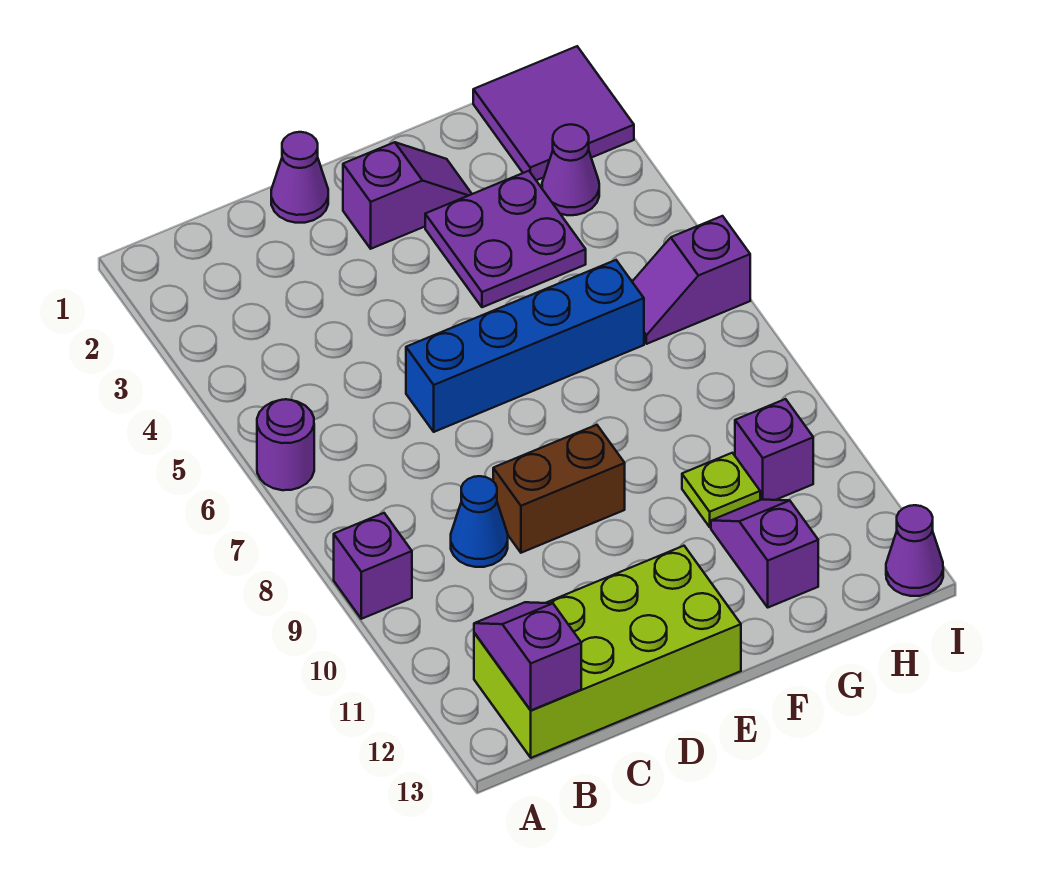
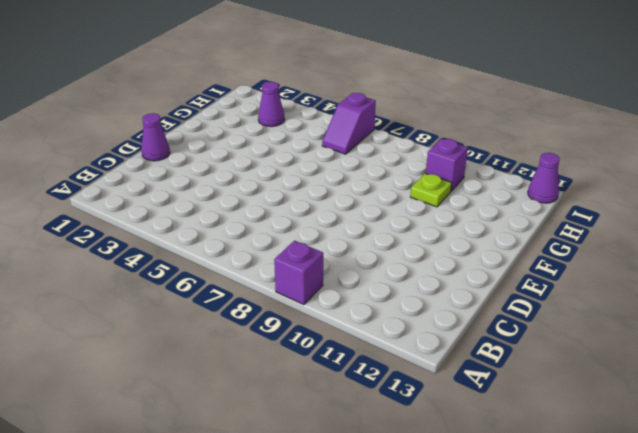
none -> purple 1x1 round brick [257,399,314,490]
none -> lime 2x4 brick [474,546,741,758]
none -> blue 1x1 cone [451,476,508,567]

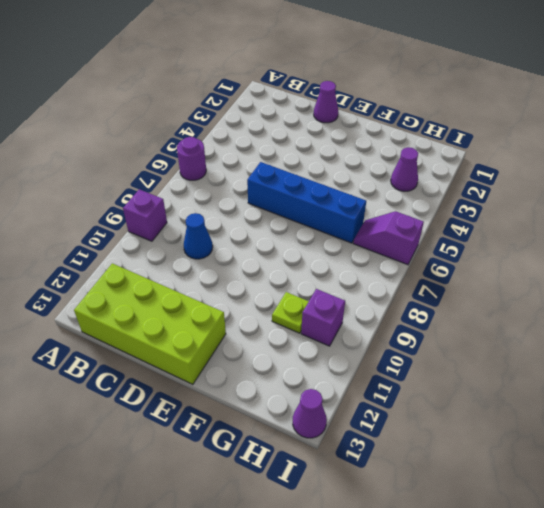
none -> brown 1x2 brick [493,425,625,553]
none -> purple 1x2 slope [343,142,472,249]
none -> purple 2x2 plate [425,171,586,307]

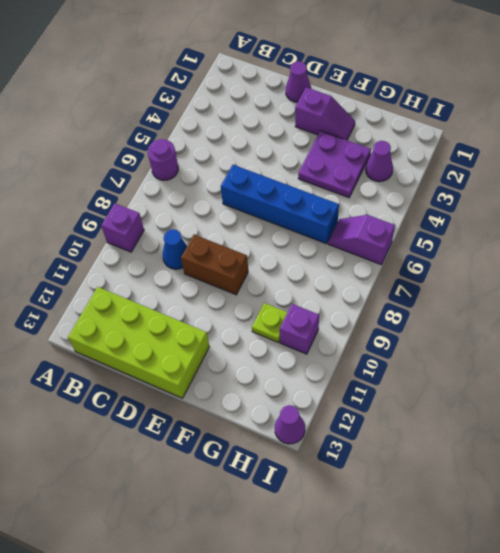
none -> purple 1x2 slope [711,500,818,607]
none -> purple 2x2 tile [473,46,634,180]
none -> purple 1x2 slope [474,602,581,710]

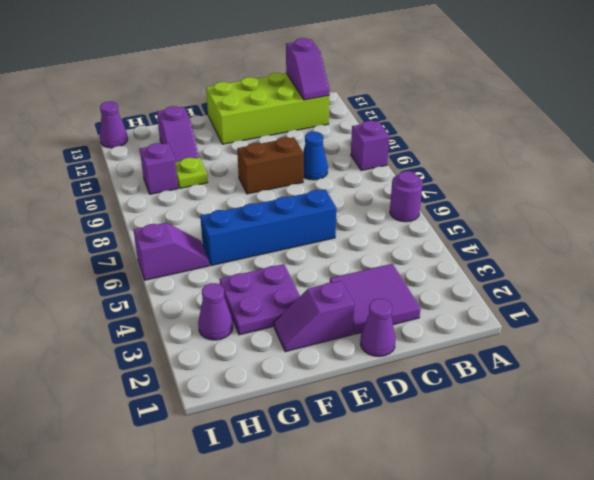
purple 2x2 tile [330,264,421,334] -> purple 2x2 tile moved to [473,46,634,180]

